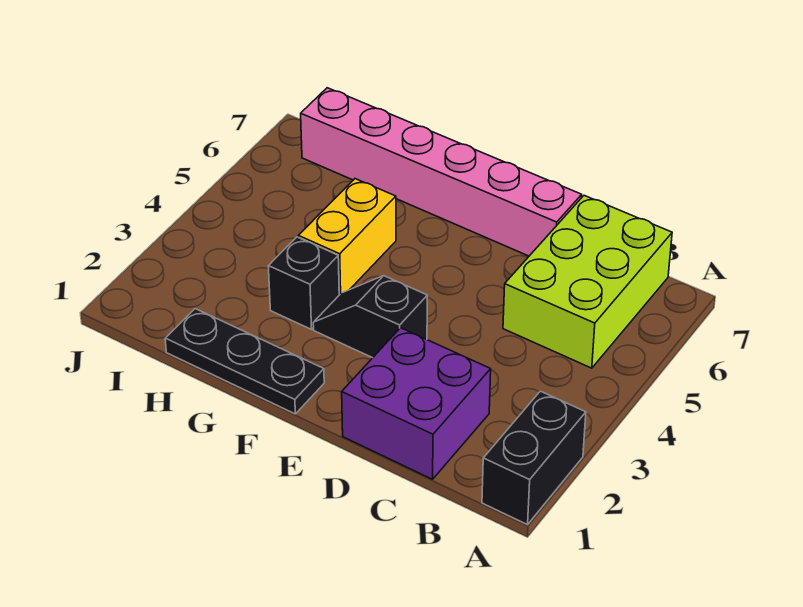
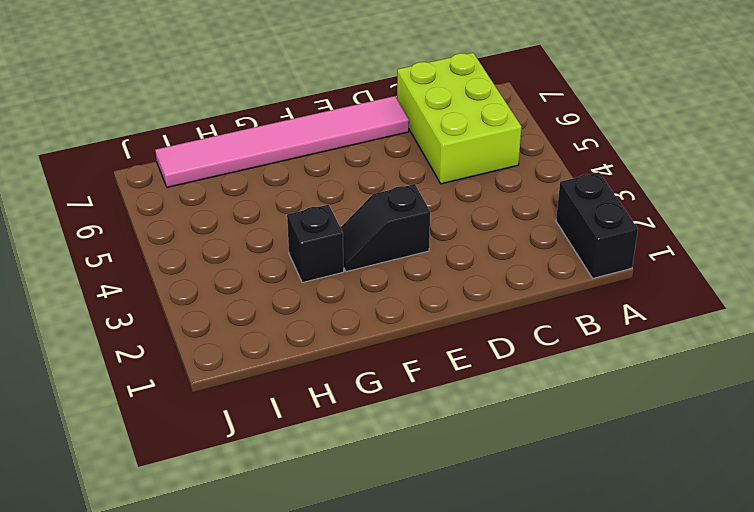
pink 1x6 tile [155,96,409,187] -> pink 1x6 brick [301,88,582,256]
none -> purple 2x2 brick [342,328,491,479]
none -> black 1x3 plate [165,309,324,414]

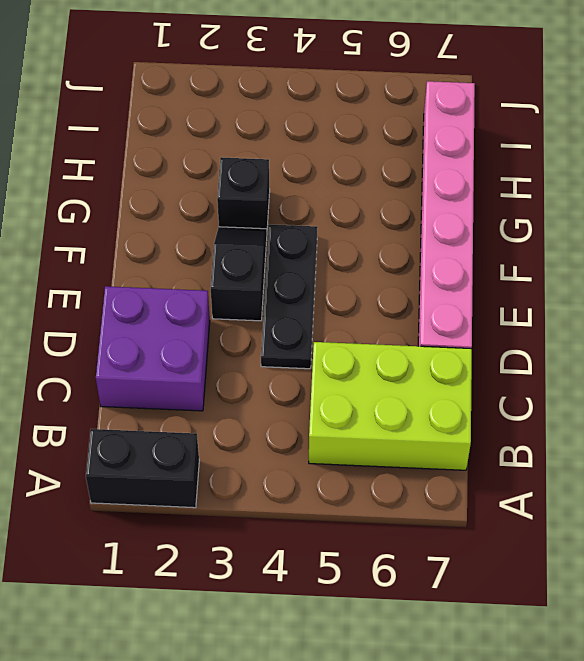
black 1x3 plate [261,224,317,369] -> black 1x3 plate moved to [165,309,324,414]
none -> yellow 1x2 brick [298,179,396,295]

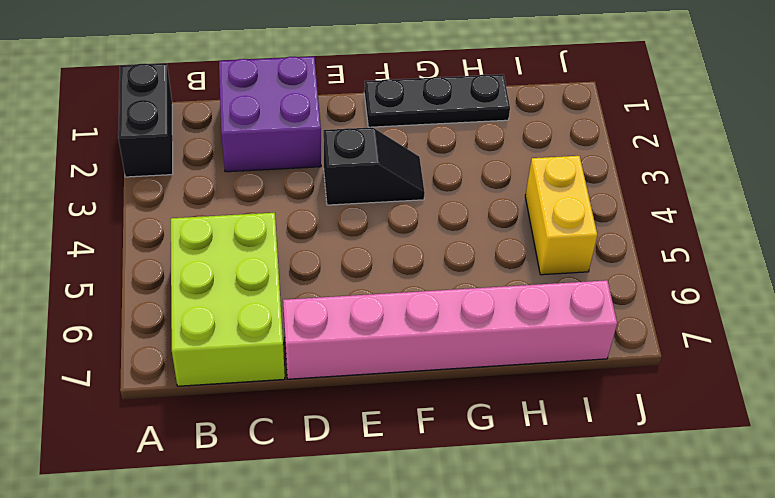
yellow 1x2 brick [525,156,597,275] -> yellow 1x2 brick moved to [298,179,396,295]
none -> black 1x1 brick [268,237,339,329]

